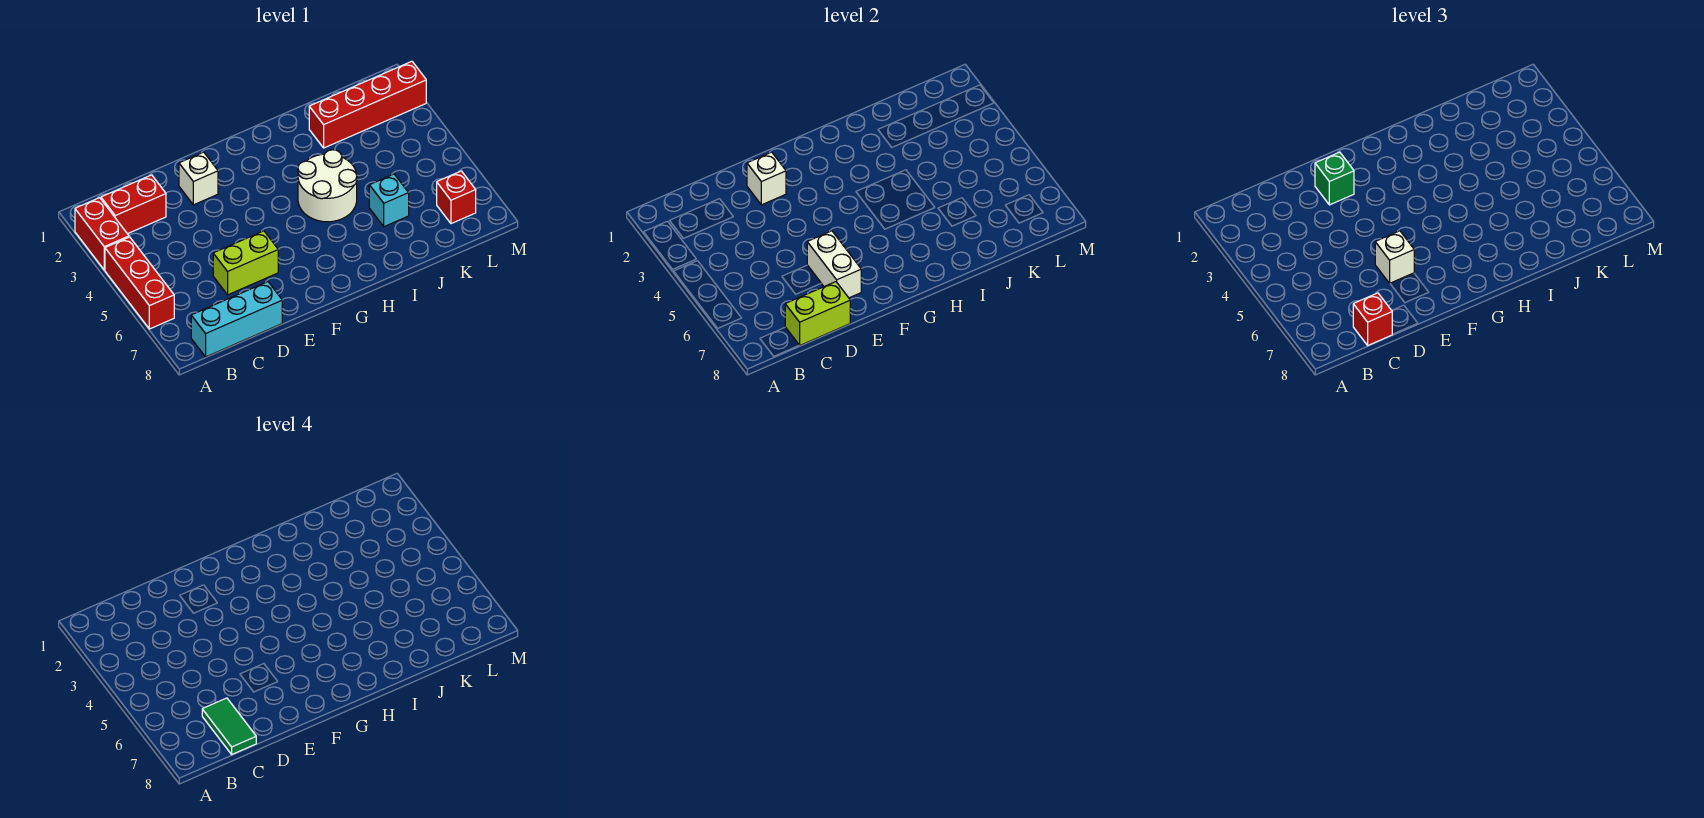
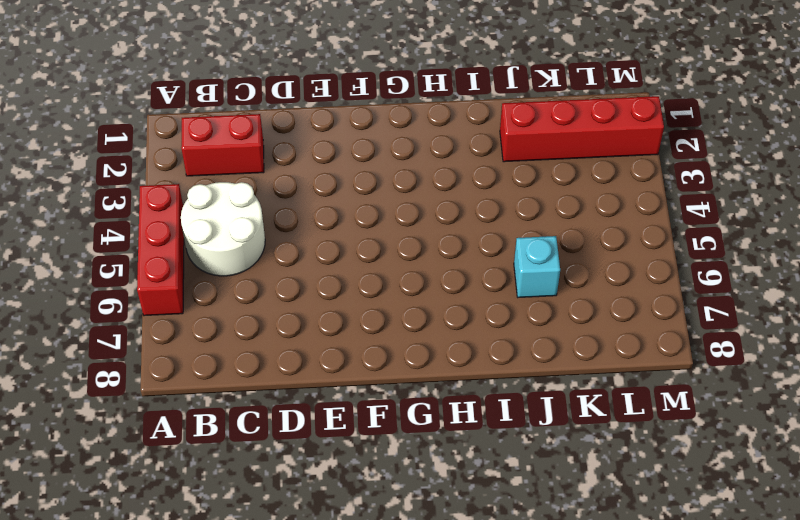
white 2x2 round brick [181,182,265,276] -> white 2x2 round brick moved to [298,150,357,222]
none -> red 1x2 brick [75,198,129,270]
none -> cyan 1x3 brick [191,282,282,357]
none -> lime 1x2 brick [213,231,278,295]

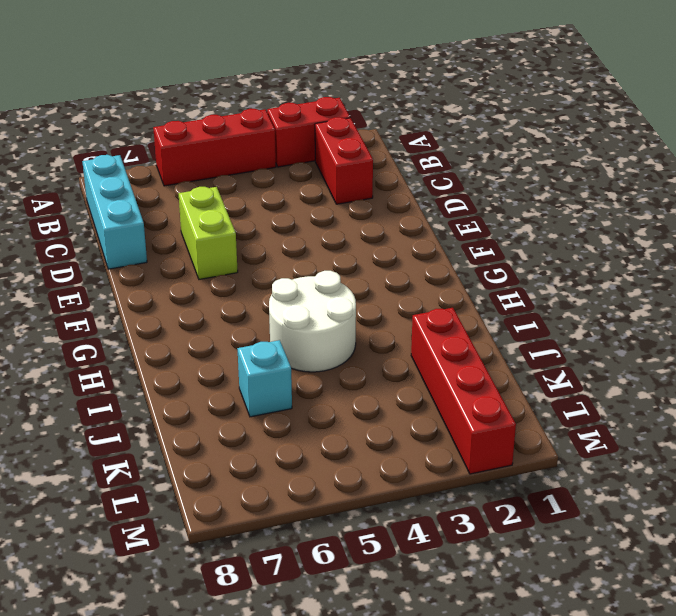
none -> white 1x1 brick [179,152,218,205]
none -> red 1x1 brick [437,171,476,224]
none -> lime 1x2 brick [785,282,850,345]

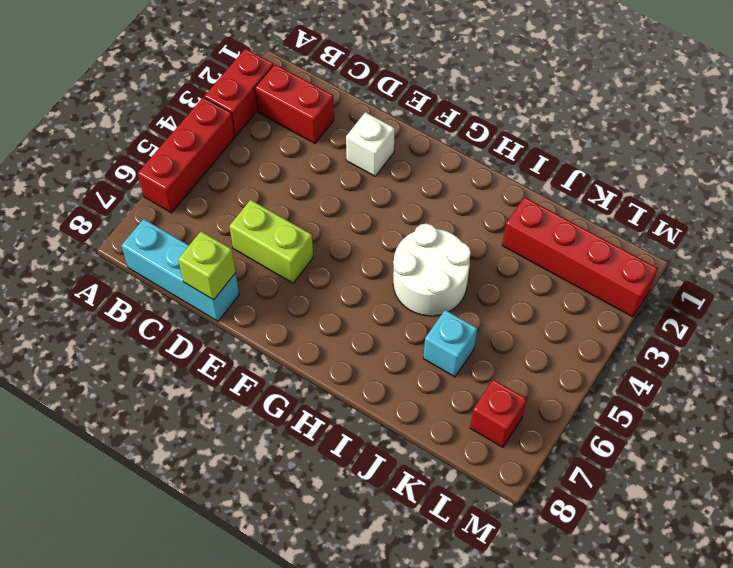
lime 1x1 brick [178,232,236,300] -> lime 1x2 brick [785,282,850,345]
none -> white 1x1 brick [747,152,786,205]
none -> white 1x2 brick [807,231,861,298]
none -> red 1x1 brick [1353,293,1392,345]

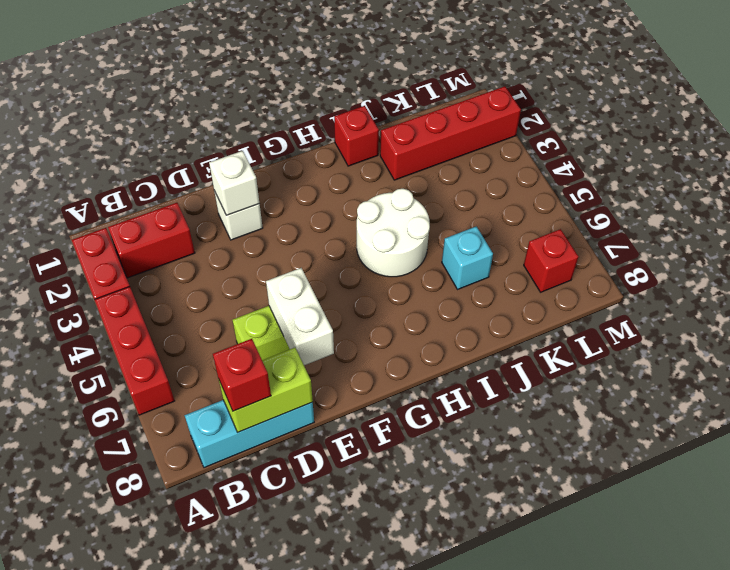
red 1x1 brick [334,106,379,166] -> none
none -> green 1x1 brick [1315,152,1354,205]
none -> white 1x1 brick [1375,231,1414,283]
none -> green 1x2 tile [202,698,256,754]

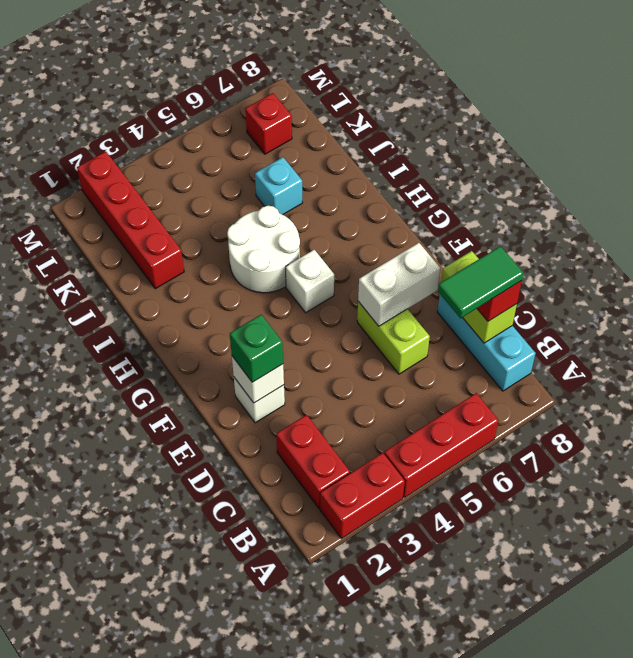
white 1x1 brick [286,250,334,313] -> white 1x1 brick moved to [1375,231,1414,283]

